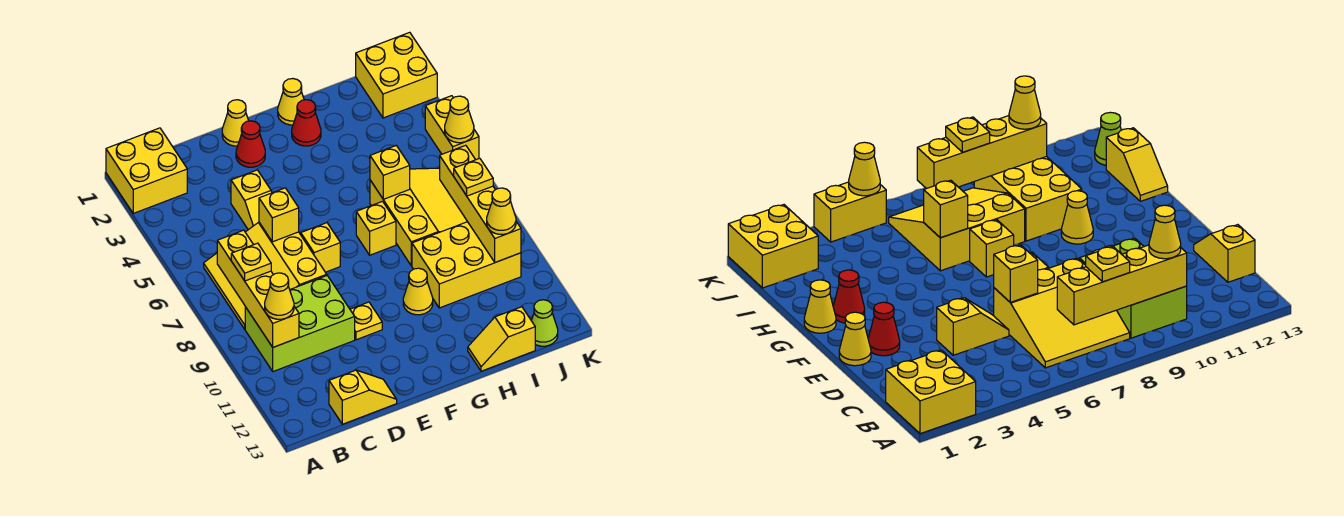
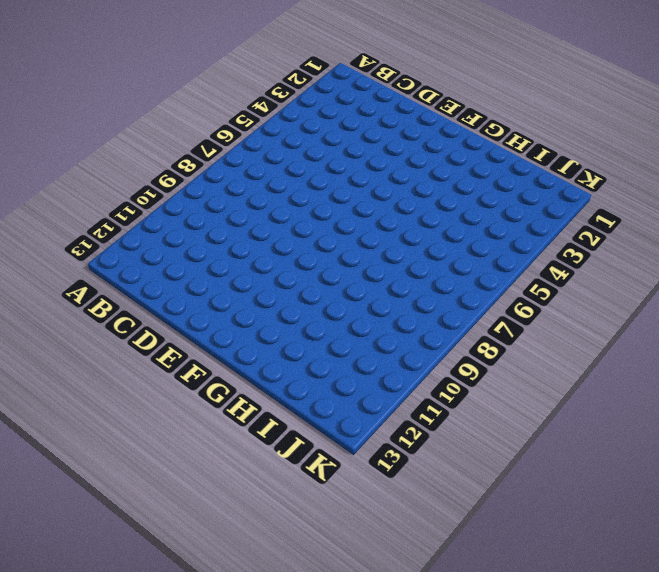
none -> yellow 2x2 brick [106,128,187,213]
none -> yellow 3x3 slope [204,223,327,329]
none -> lime 2x3 brick [245,276,355,371]

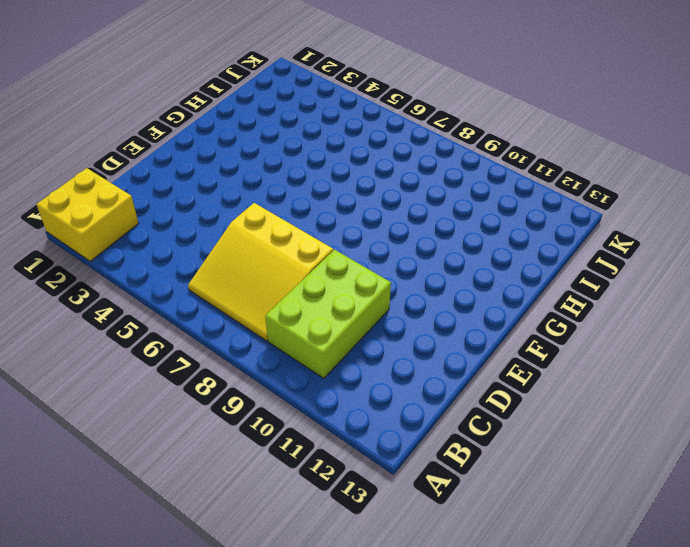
none -> yellow 1x2 slope [329,370,397,424]
none -> yellow 1x2 slope [231,170,272,230]
none -> yellow 1x1 cone [222,100,249,146]

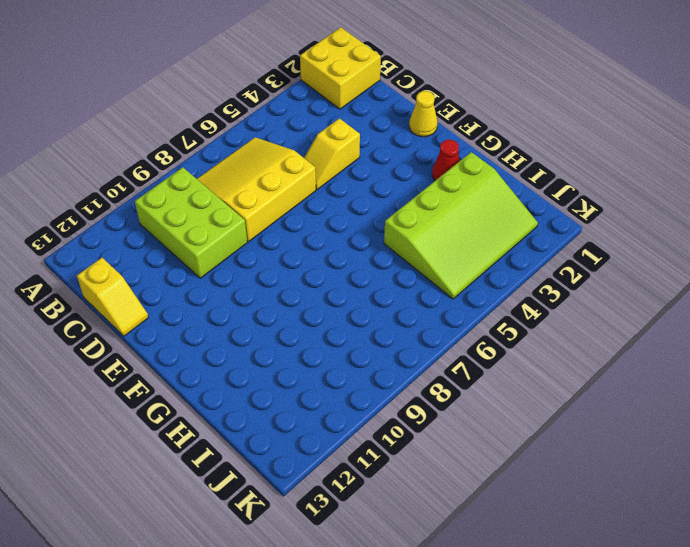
lime 3x4 slope [384,152,538,299] -> yellow 2x2 brick [356,32,437,118]
none -> red 1x1 cone [236,121,265,167]
none -> yellow 1x1 brick [301,223,340,272]
none -> yellow 1x1 plate [350,302,382,340]

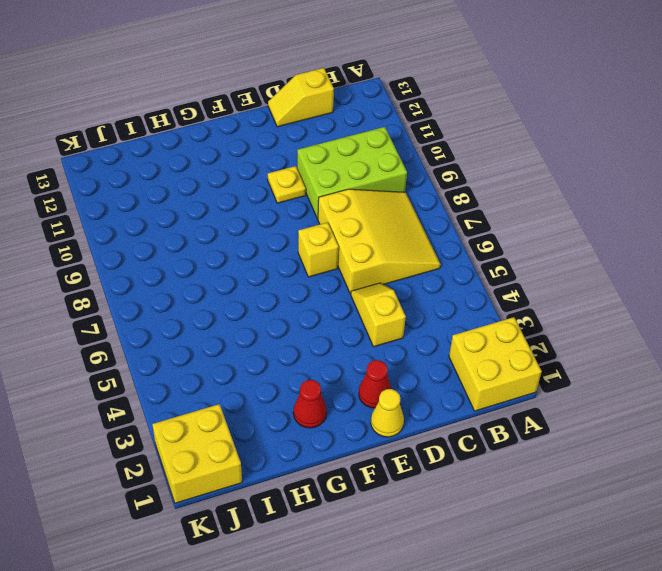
none -> yellow 1x1 cone [278,79,304,125]
none -> yellow 1x1 brick [356,201,396,255]
none -> yellow 1x1 cone [403,268,433,315]

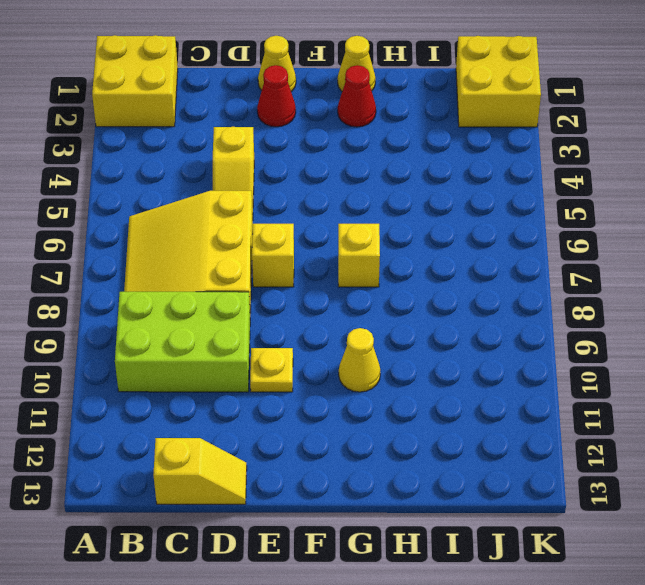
none -> yellow 3x3 slope [370,168,467,266]
none -> yellow 2x3 brick [412,222,521,308]
none -> yellow 1x2 slope [468,307,535,371]

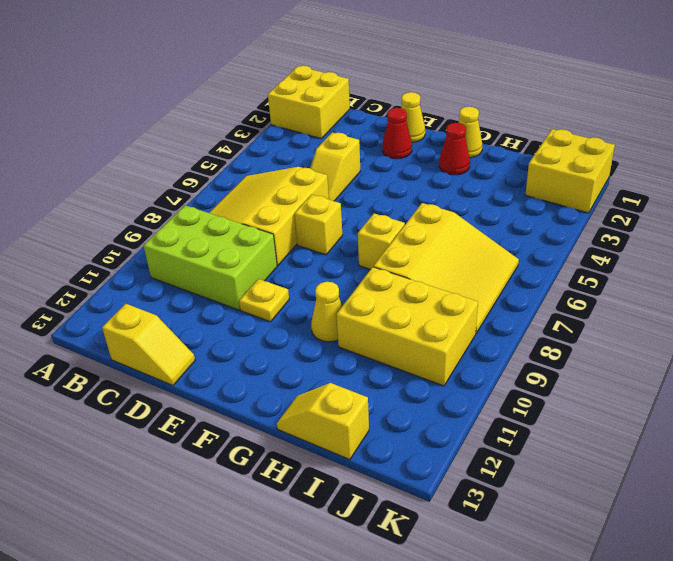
none -> lime 1x1 cone [531,300,558,346]
none -> yellow 1x2 brick [425,96,479,160]
none -> yellow 1x4 brick [217,230,299,347]

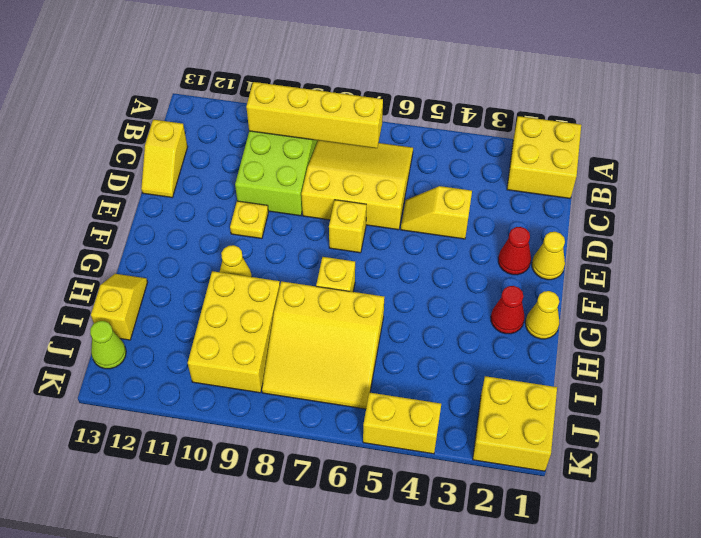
none -> yellow 1x1 brick [259,188,299,242]
none -> yellow 1x1 brick [370,146,410,199]
none -> yellow 1x4 brick [440,145,521,262]

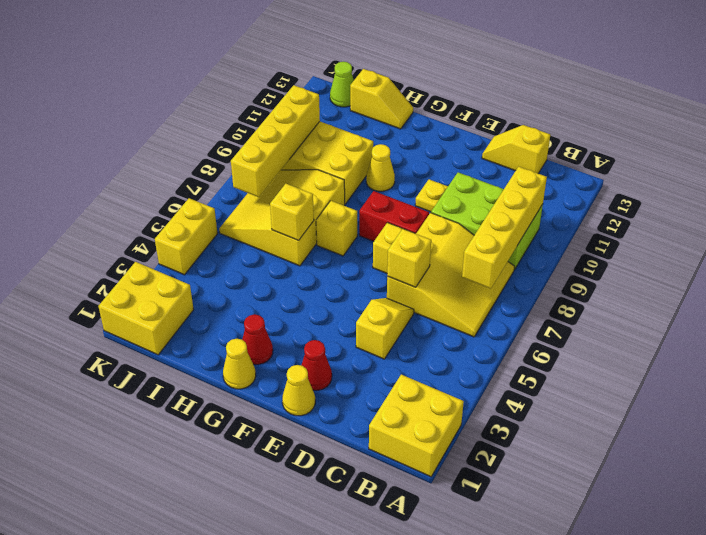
red 1x2 brick [359,191,429,241] -> none
none -> yellow 1x1 cone [445,96,474,143]
none -> yellow 1x1 plate [231,243,271,281]
none -> yellow 1x1 cone [265,273,294,319]

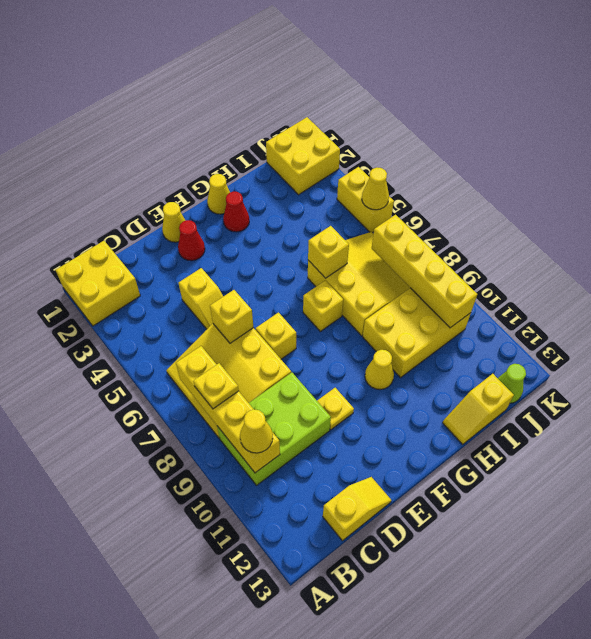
none -> yellow 1x1 plate [454,158,493,196]
none -> yellow 1x1 cone [487,188,516,234]

